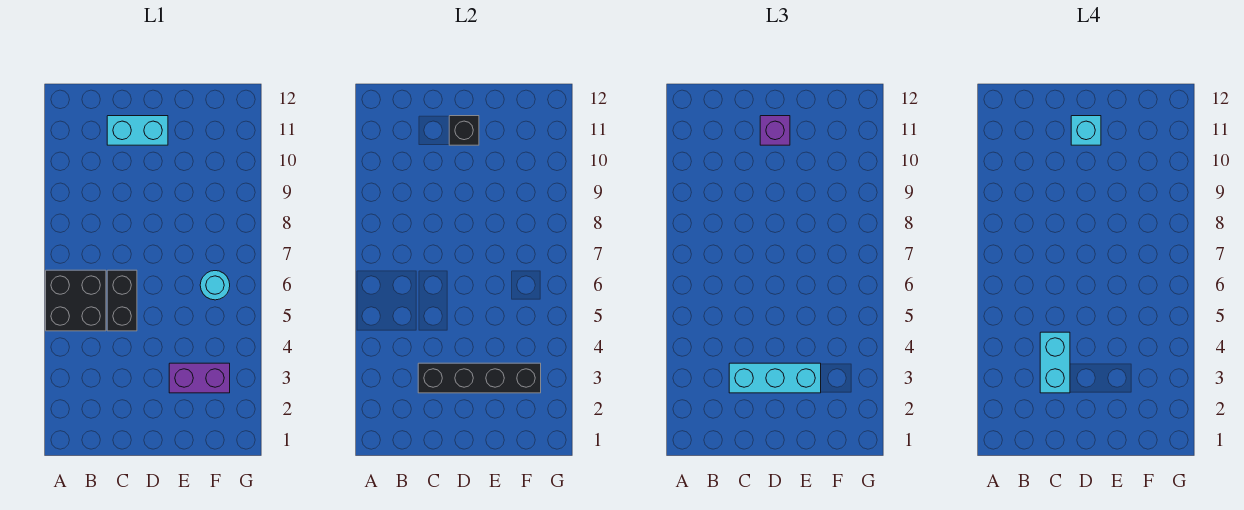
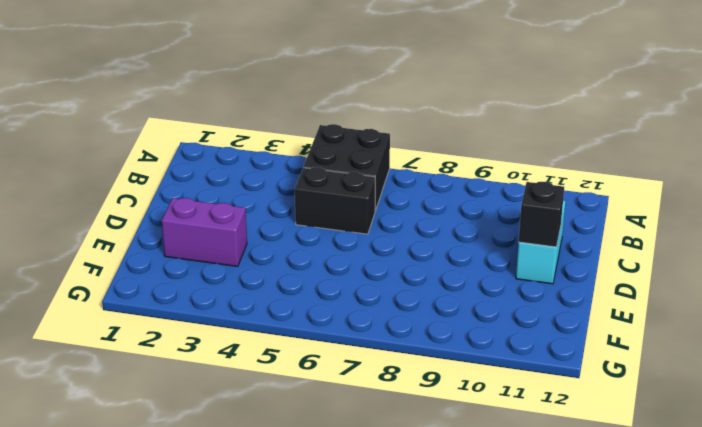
purple 1x2 brick [162,198,247,267] -> purple 1x2 brick turned to [169,363,230,393]
none -> cyan 1x1 round brick [200,271,230,300]
none -> black 1x4 brick [418,363,541,393]

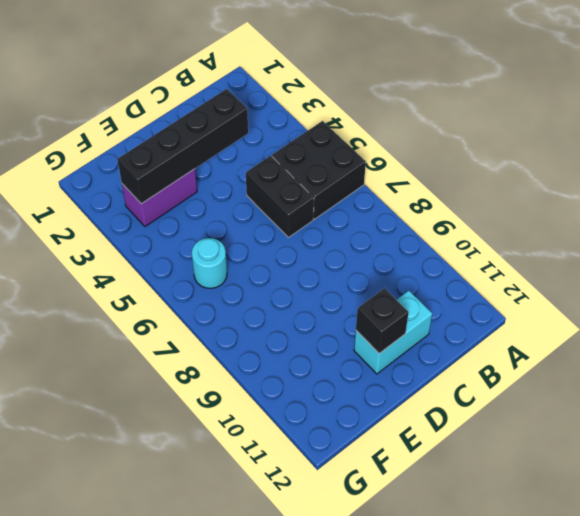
none -> cyan 1x3 brick [729,363,821,393]
none -> purple 1x1 brick [760,116,790,145]

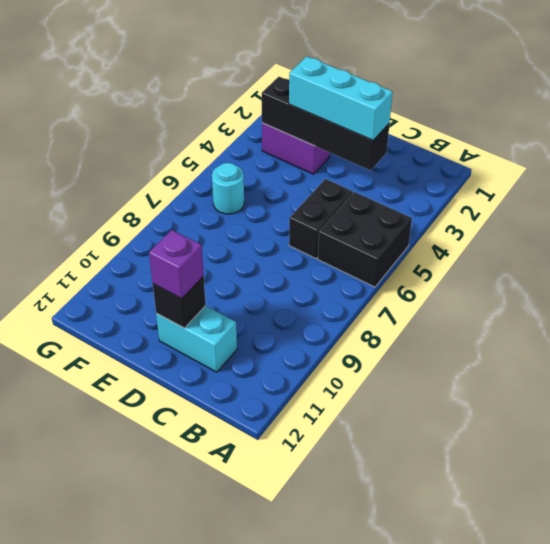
none -> cyan 1x2 brick [1040,332,1070,393]
none -> cyan 1x1 brick [1071,116,1101,145]

